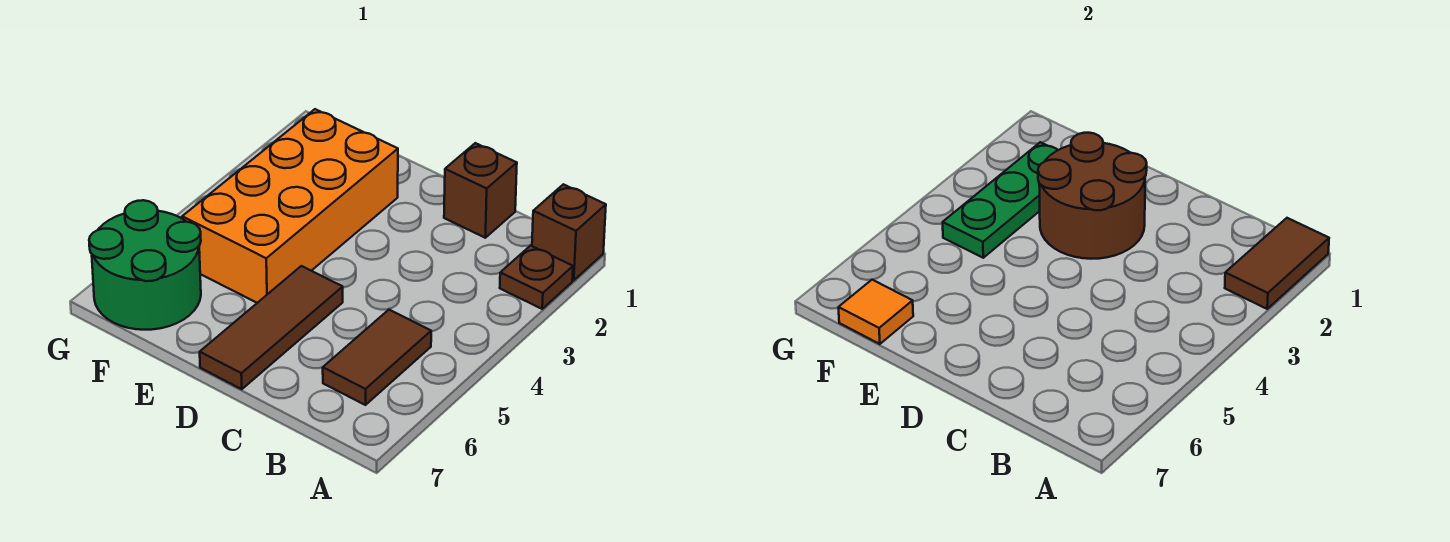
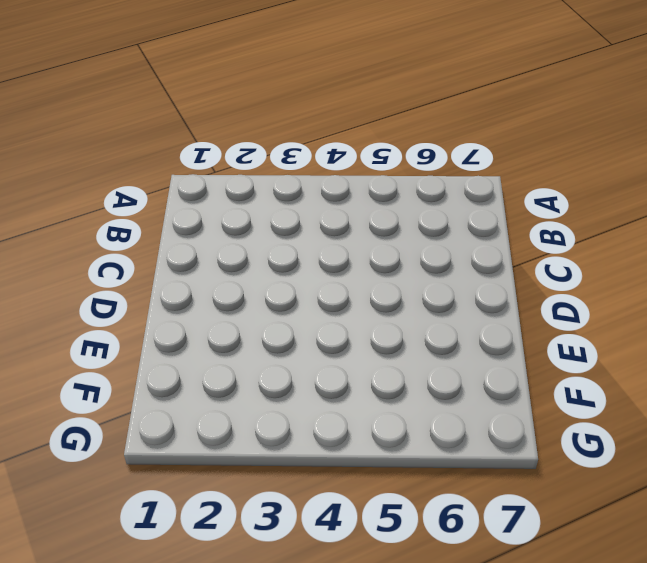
none -> brown 1x1 brick [532,184,606,280]
none -> brown 1x1 plate [500,246,573,309]

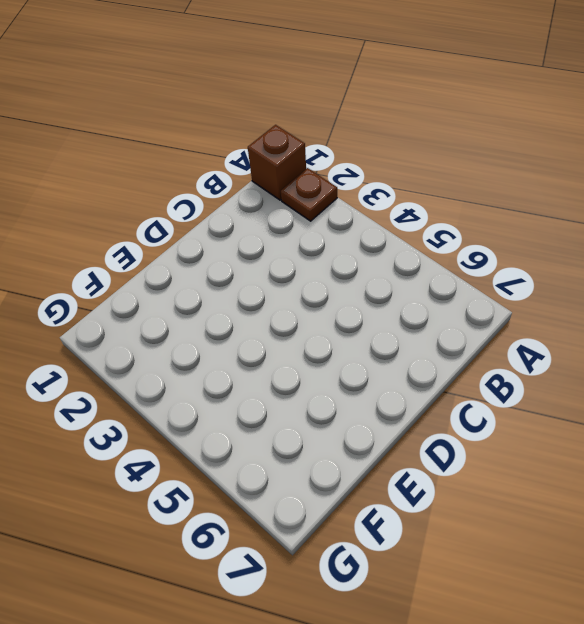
none -> brown 1x2 tile [323,310,431,405]
none -> brown 1x1 brick [444,143,517,238]

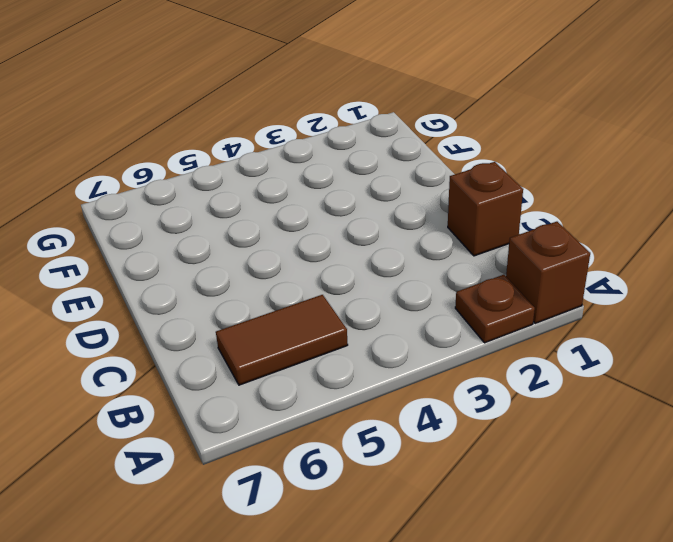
none -> brown 1x3 tile [200,266,343,389]
none -> orange 2x4 brick [182,109,398,303]

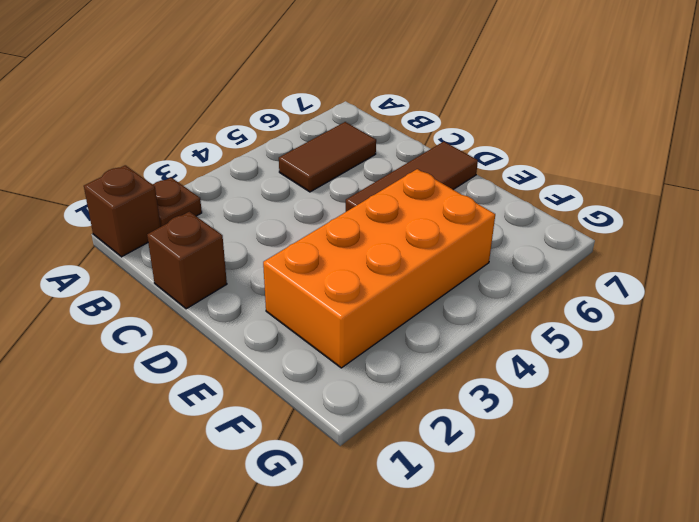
none -> green 2x2 round brick [89,200,201,330]
none -> brown 1x2 tile [1225,218,1329,309]

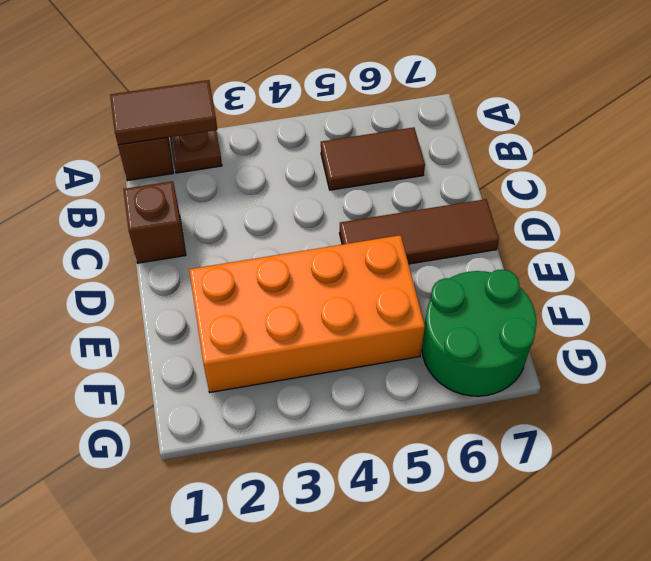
none -> brown 2x2 round brick [1038,133,1147,259]
none -> green 1x3 plate [943,142,1058,258]

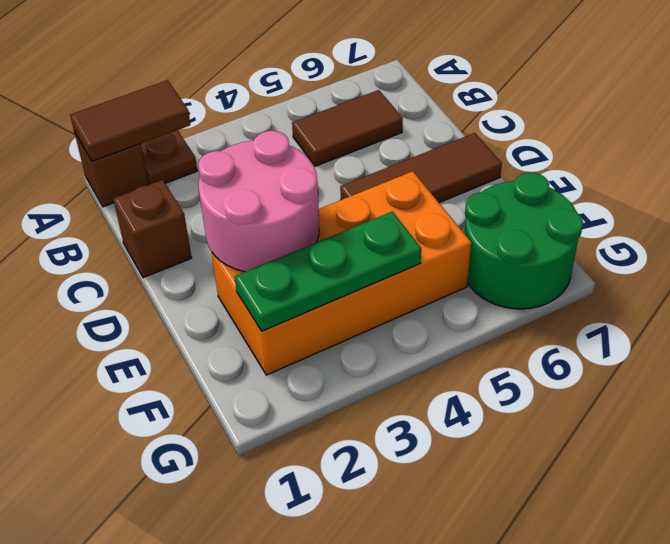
pink 2x2 round brick [198,131,319,272] -> brown 2x2 round brick [1038,133,1147,259]
none -> orange 1x1 tile [838,280,913,344]

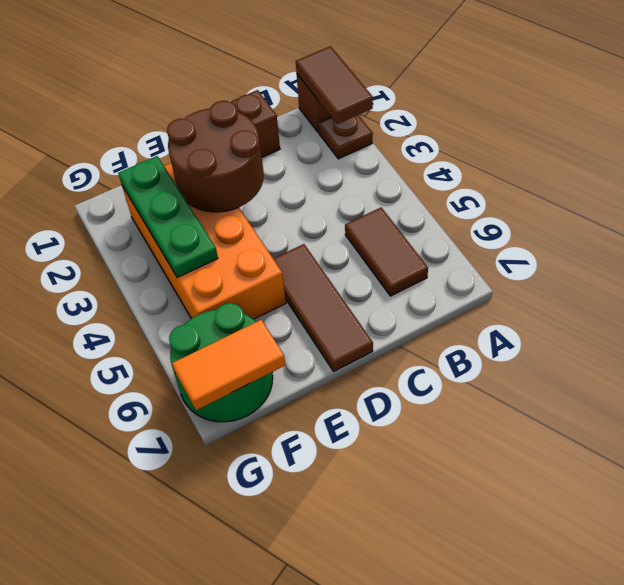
orange 1x2 tile [172,320,285,410] -> orange 1x1 tile [838,280,913,344]

